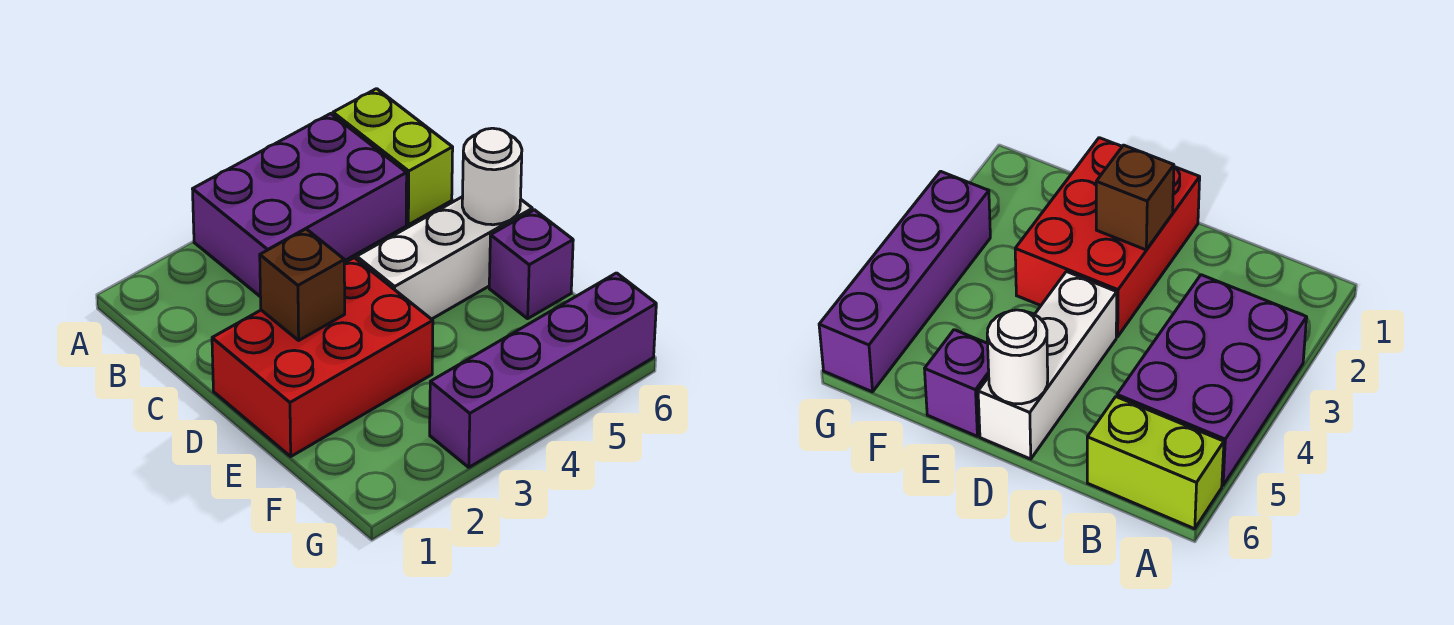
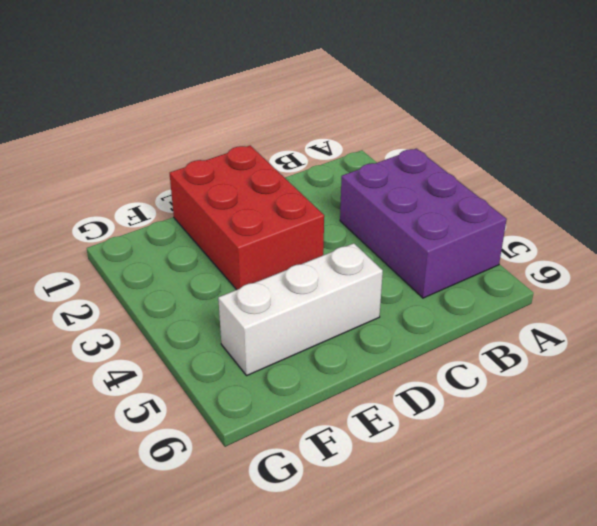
white 1x3 brick [218,243,383,375] -> white 1x3 brick turned to [357,197,532,319]
none -> lime 1x2 brick [333,89,453,225]
none -> purple 1x1 brick [489,210,573,319]

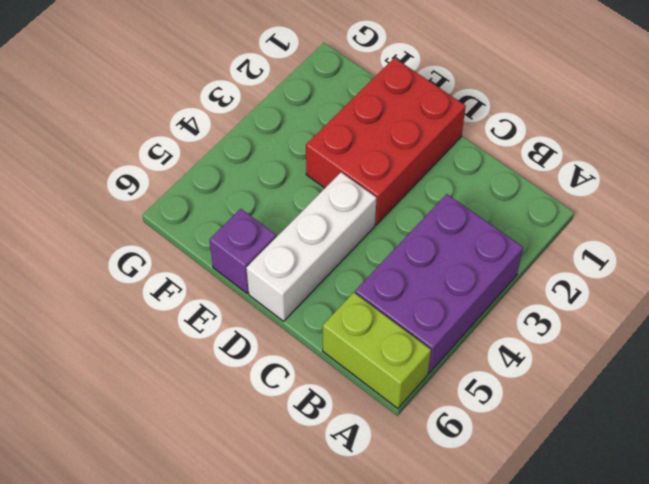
none -> purple 1x4 brick [430,273,656,467]
none -> brown 1x1 brick [260,229,345,340]

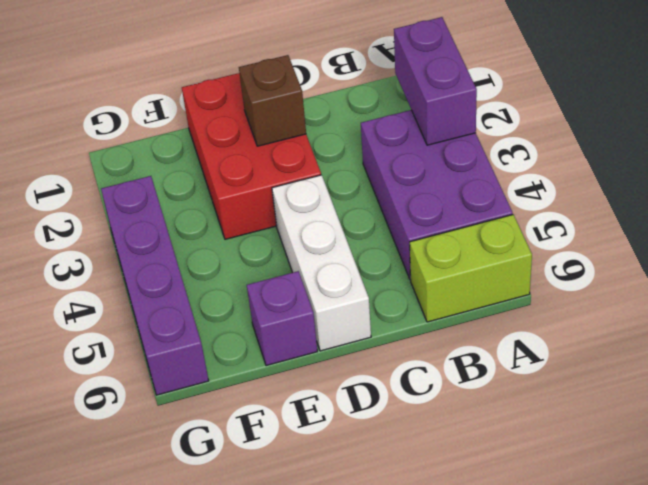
purple 1x2 brick [394,17,477,145] -> none
none -> white 1x1 round brick [462,128,522,225]

